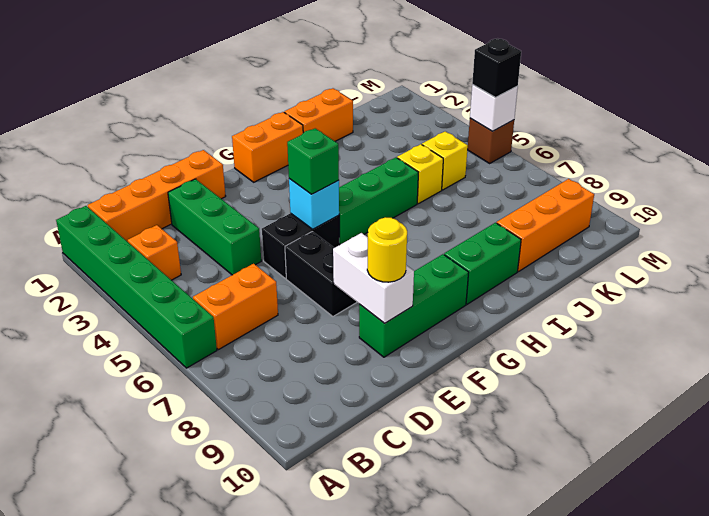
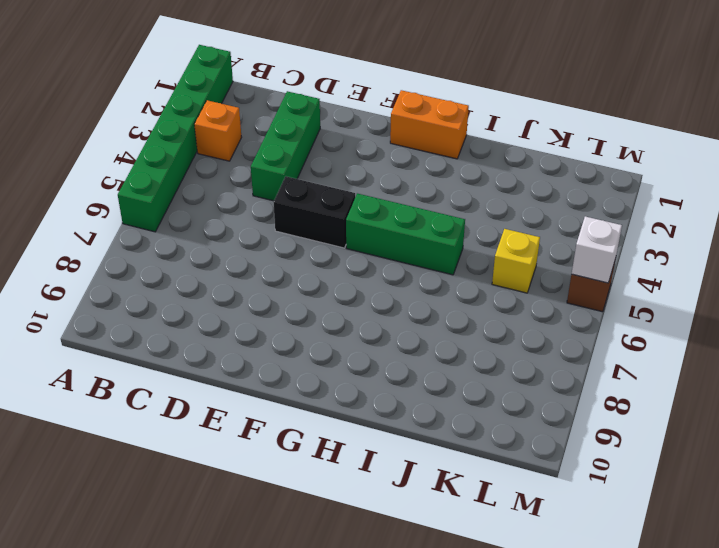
none -> orange 1x4 brick [88,150,226,242]
none -> orange 1x2 brick [193,264,278,350]
none -> black 1x2 brick [285,232,357,316]

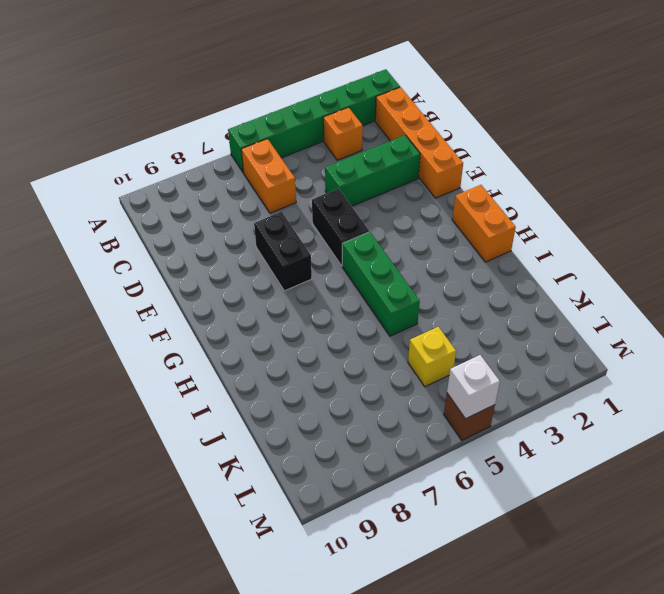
black 1x2 brick [254,212,312,291] -> black 1x2 brick turned to [285,232,357,316]
none -> green 1x3 brick [359,254,469,357]
none -> green 1x2 brick [444,223,521,304]
none -> orange 1x2 brick [284,88,353,141]

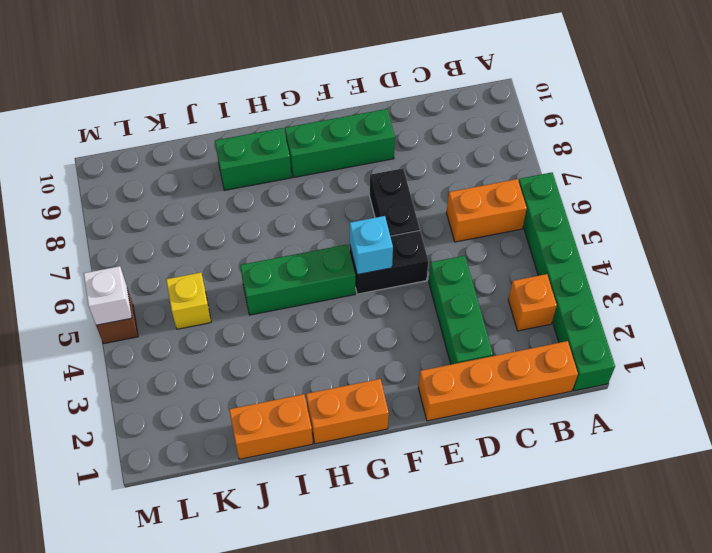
none -> yellow 1x1 brick [397,144,443,204]
none -> orange 1x3 brick [497,179,594,272]
none -> white 1x2 brick [333,233,414,323]

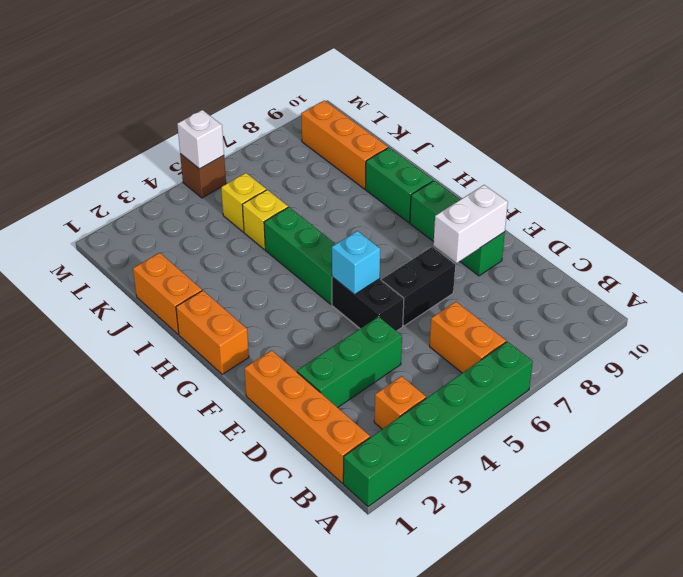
none -> yellow 1x1 round brick [367,217,407,282]
none -> green 1x1 brick [287,128,339,194]
none -> black 1x1 brick [472,39,521,98]

